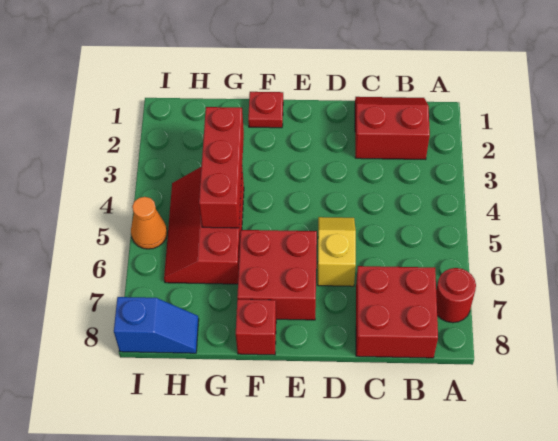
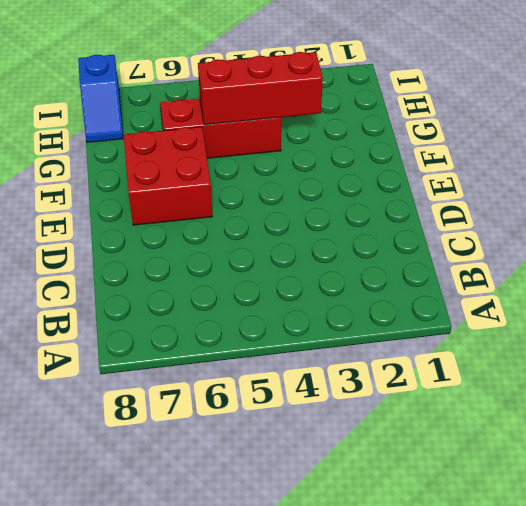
none -> red 1x1 round brick [436,268,476,323]
none -> red 2x2 slope [355,97,430,160]

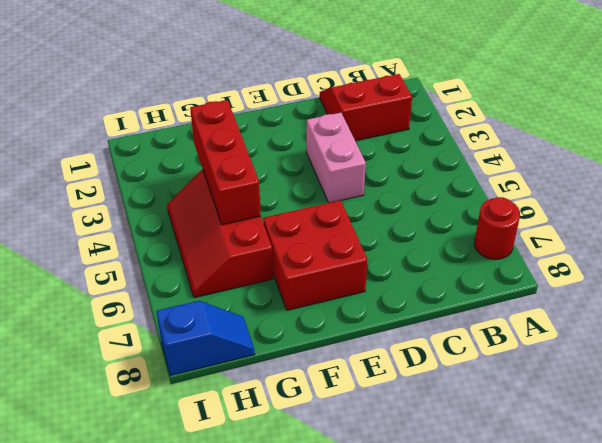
pink 1x2 brick [306,113,366,203] -> none
none -> red 2x2 brick [356,266,438,358]
none -> yellow 1x2 slope [318,217,356,286]

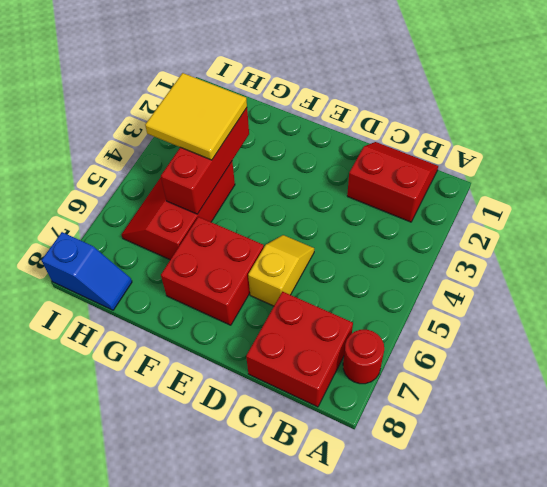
yellow 2x2 tile [145,73,247,160] -> none
none -> red 1x1 plate [248,92,283,128]
none -> red 1x1 brick [236,299,276,355]

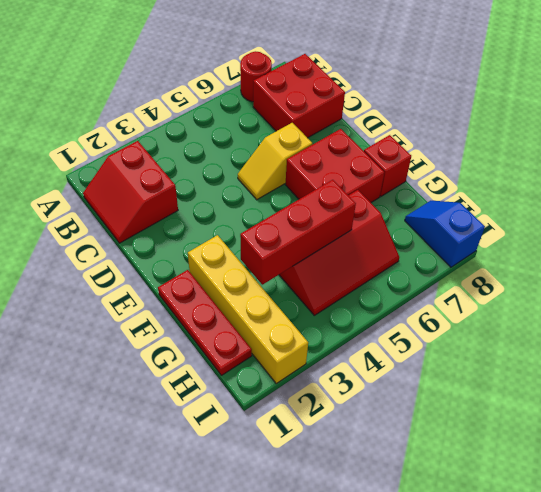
red 1x3 plate [158,270,252,375] -> red 1x1 plate [248,92,283,128]
yellow 1x4 brick [188,235,308,383] -> none
none -> orange 1x1 cone [131,197,167,249]

